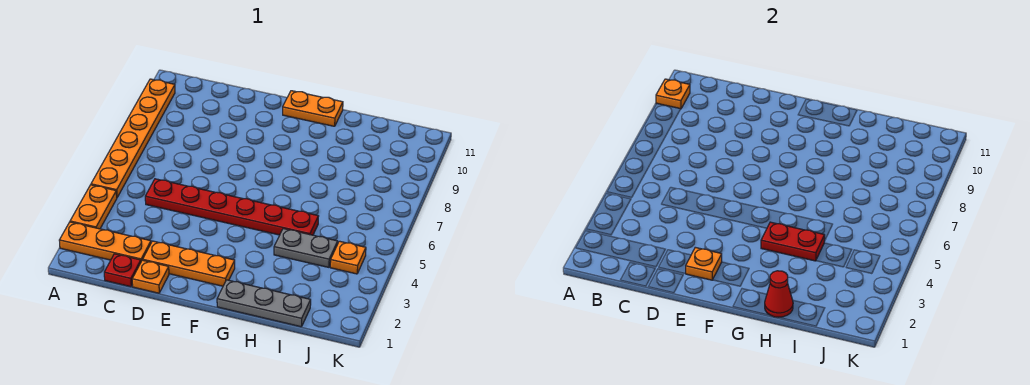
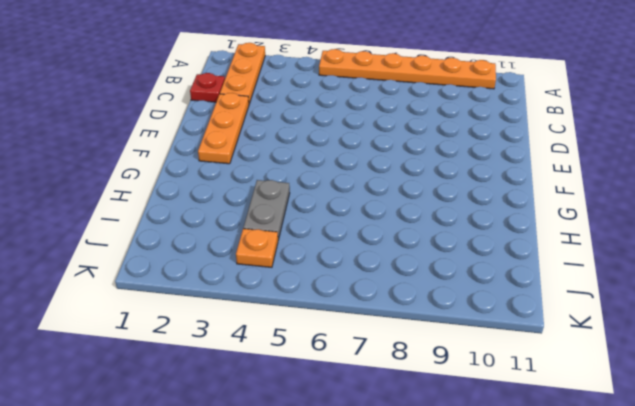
none -> orange 1x2 plate [70,185,117,229]
none -> red 1x6 plate [145,179,319,235]
none -> orange 1x1 plate [132,260,169,293]

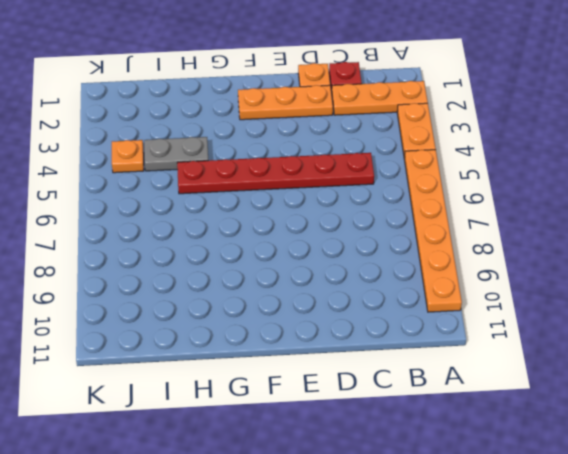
none -> orange 1x2 plate [283,91,343,126]
none -> grey 1x3 plate [217,280,311,327]
none -> orange 1x1 plate [656,79,690,109]

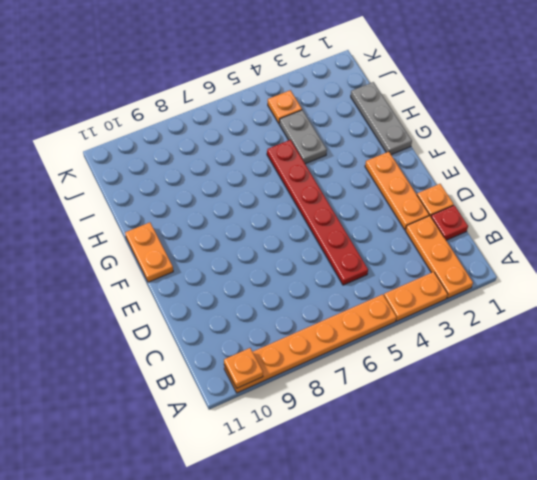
none -> orange 1x1 plate [686,247,722,280]
none -> red 1x2 plate [761,222,825,261]
none -> red 1x1 cone [765,271,793,317]

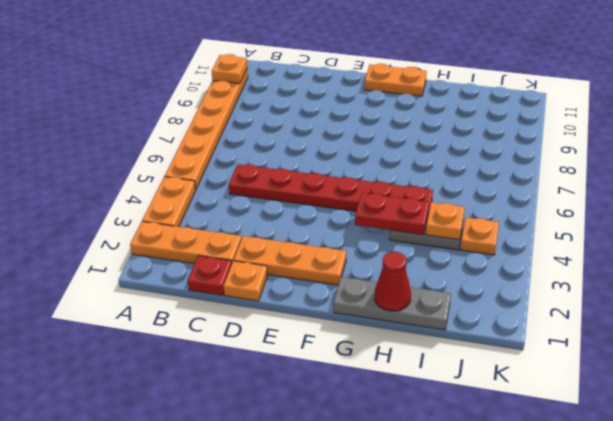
orange 1x1 plate [426,202,465,240] -> orange 1x1 plate moved to [686,247,722,280]

